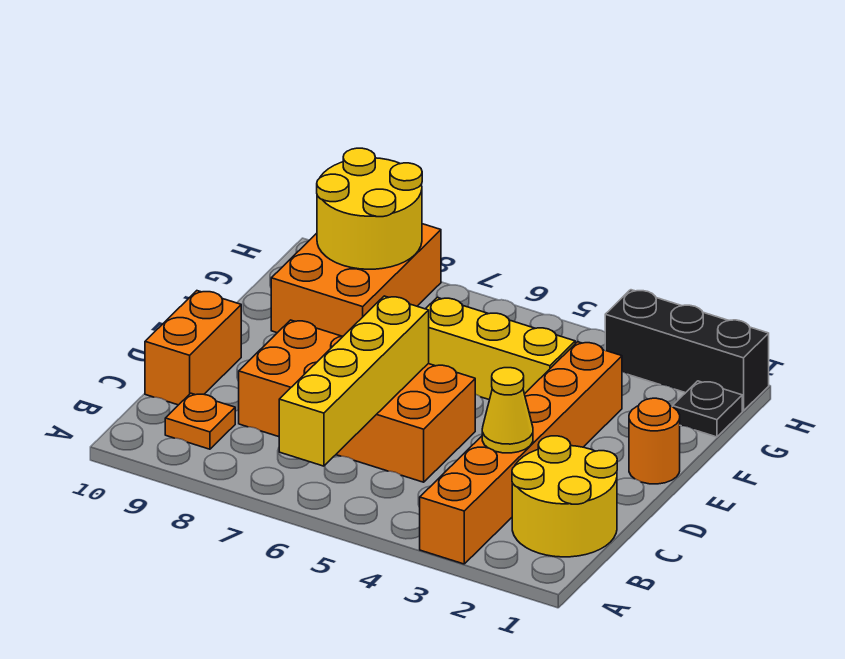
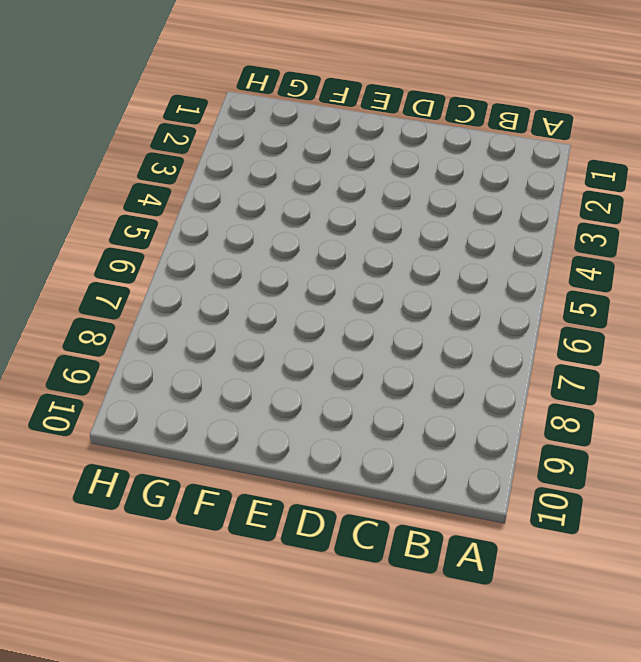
none -> orange 1x6 brick [420,342,622,564]
none -> yellow 2x2 round brick [512,436,617,557]
none -> orange 1x1 plate [165,393,235,449]

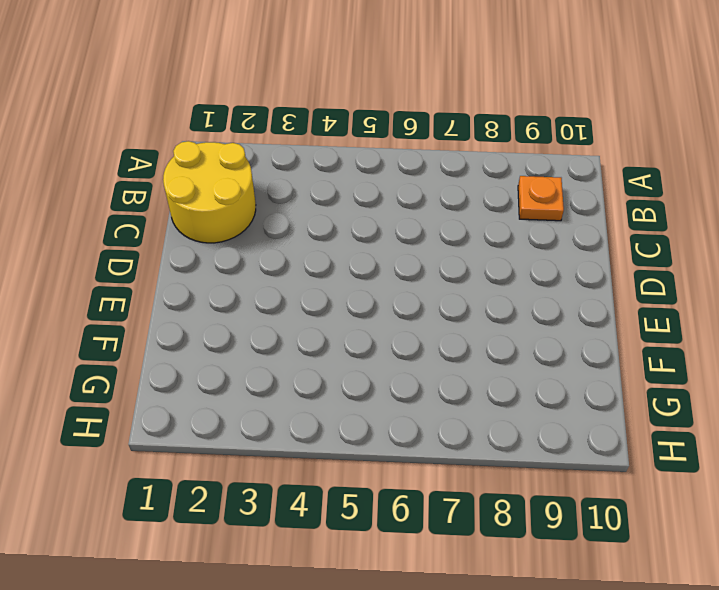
none -> orange 1x6 brick [420,342,622,564]
none -> orange 2x4 brick [239,320,475,482]
none -> orange 1x2 brick [145,291,241,405]

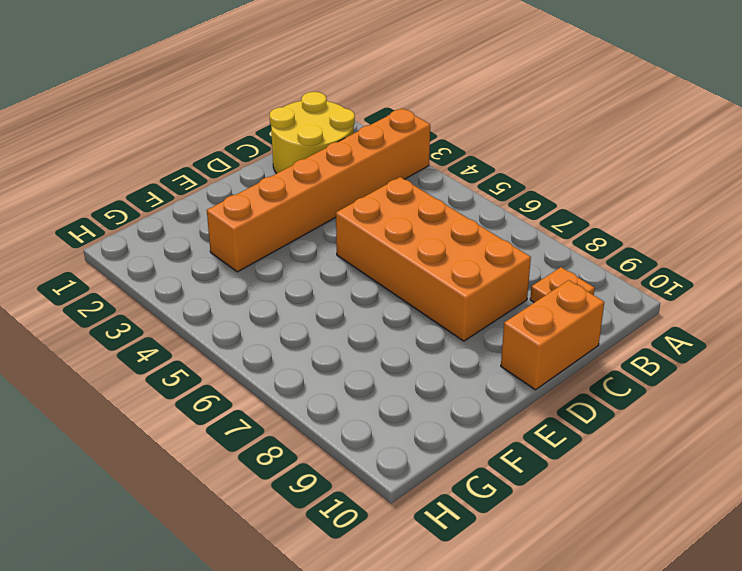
none -> orange 1x1 round brick [629,398,680,484]
none -> yellow 1x3 brick [426,297,575,400]
none -> orange 2x3 brick [271,224,441,336]

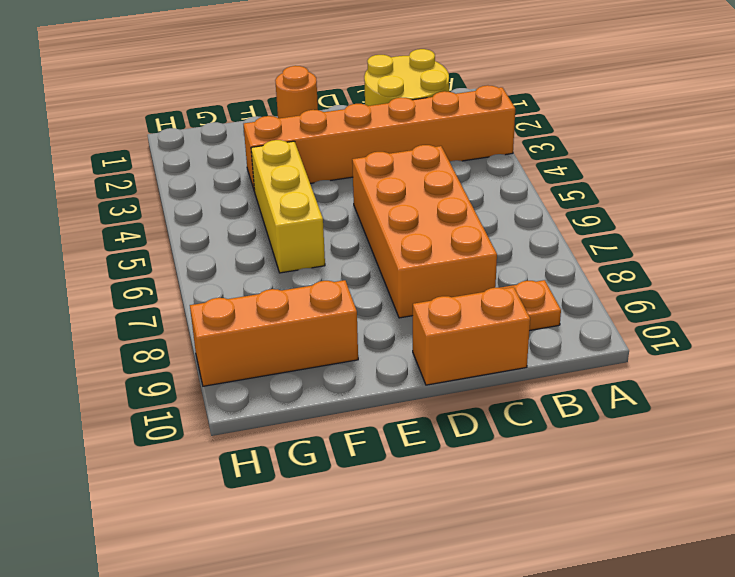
orange 1x3 brick [190,280,358,386] -> orange 2x3 brick [271,224,441,336]
none -> black 1x1 plate [672,381,742,437]
none -> black 1x3 brick [605,290,769,411]
none -> yellow 1x4 brick [279,296,429,466]

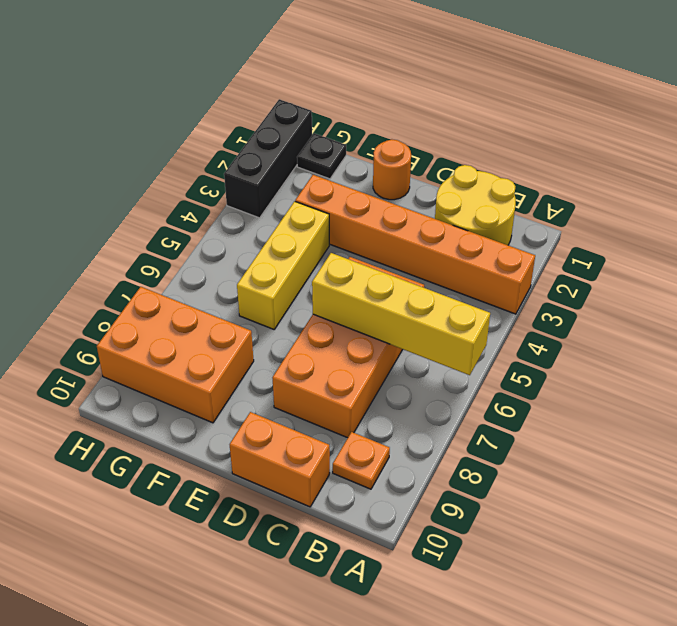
none -> yellow 1x1 cone [482,368,533,453]
none -> yellow 2x2 round brick [317,148,422,269]

